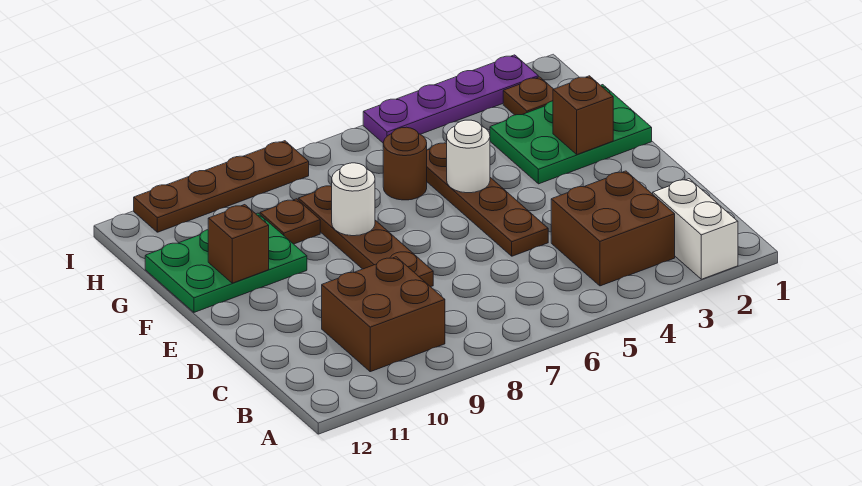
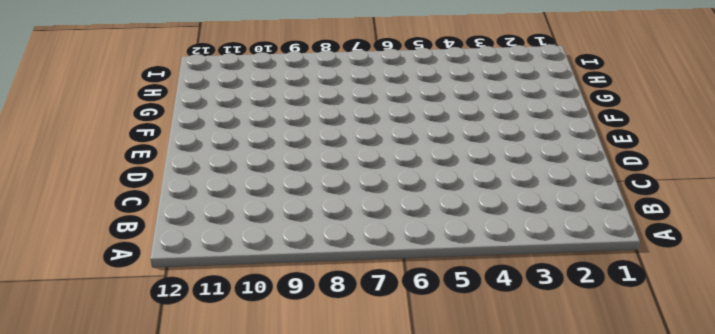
none -> white 1x2 brick [653,179,738,279]
none -> brown 2x2 brick [551,171,675,286]
none -> brown 2x2 brick [322,257,445,372]

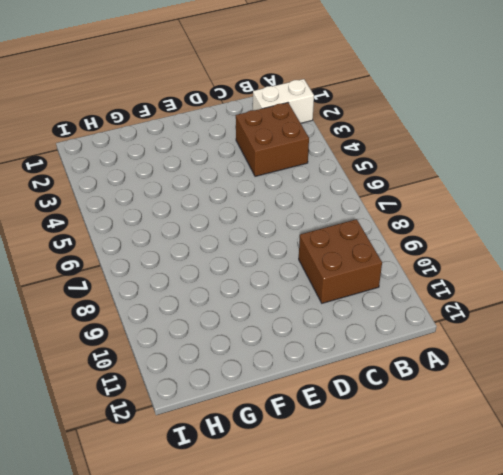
none -> brown 1x4 plate [427,143,548,256]
none -> brown 1x4 plate [298,186,433,287]
none -> green 2x3 plate [490,85,652,184]

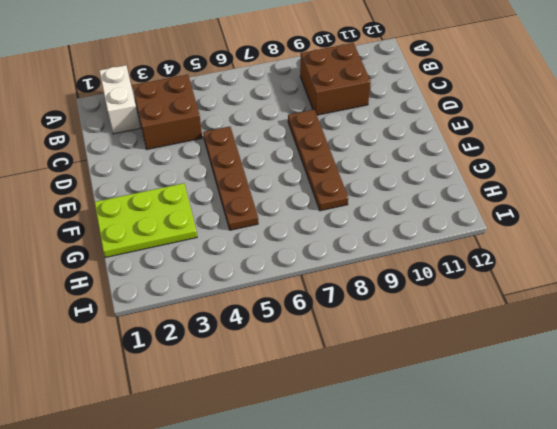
lime 2x3 plate [95,183,197,258] -> green 2x3 plate [490,85,652,184]
none -> green 2x3 plate [145,213,307,312]
none -> brown 1x1 round brick [383,127,427,200]
none -> brown 1x1 plate [260,199,320,244]

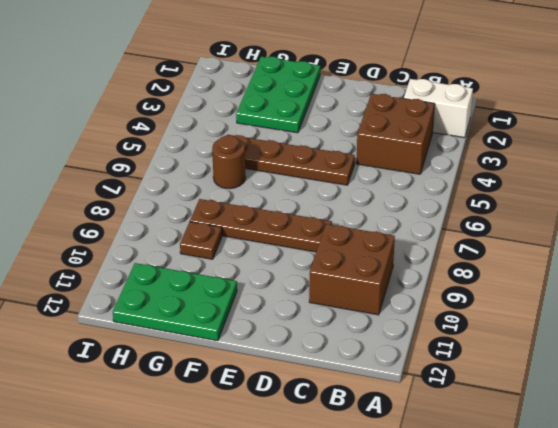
green 2x3 plate [113,263,237,341] -> green 2x3 plate turned to [145,213,307,312]
none -> brown 1x1 plate [503,77,553,115]
none -> purple 1x4 plate [363,55,538,143]
none -> brown 1x4 plate [134,141,309,232]

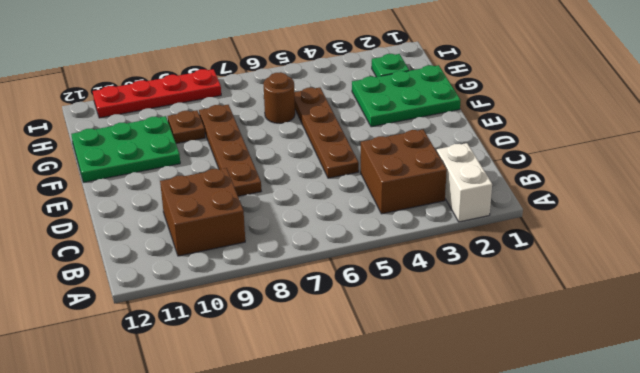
green 1x1 plate [372,54,409,77] -> brown 1x1 plate [503,77,553,115]
red 1x4 plate [93,69,221,118] -> brown 1x4 plate [134,141,309,232]
none -> purple 1x4 plate [363,55,538,143]
none -> brown 1x1 brick [553,76,613,154]
none -> white 1x1 round brick [447,120,490,193]

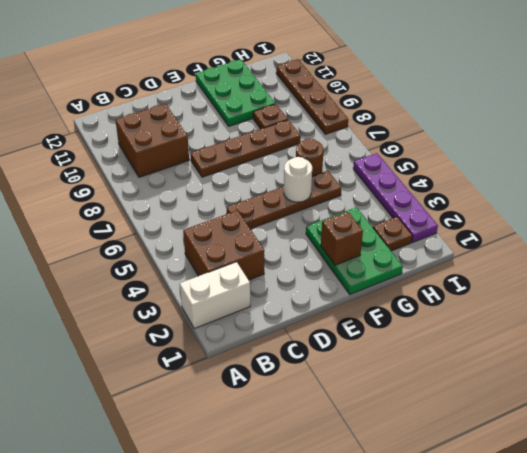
none -> white 1x1 round brick [332,163,375,236]
none -> brown 1x1 brick [208,205,269,283]

